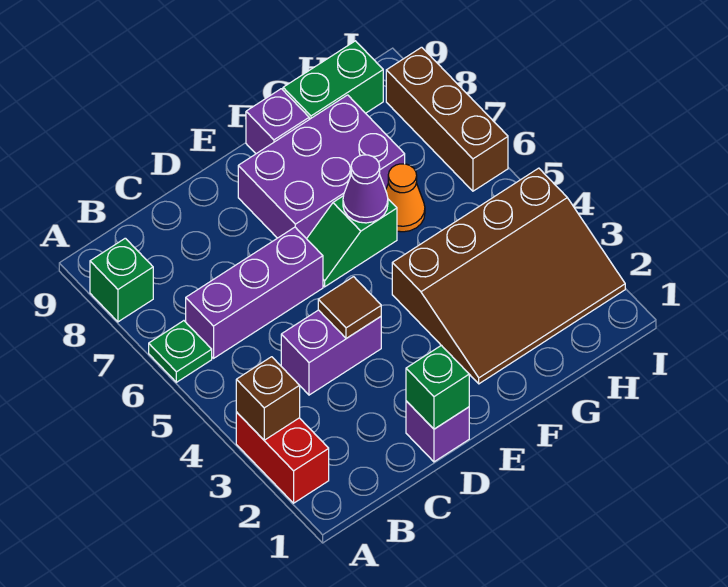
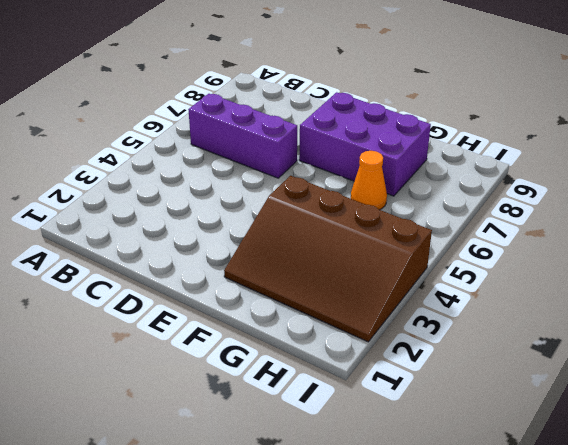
none -> red 1x2 brick [236,412,329,503]
none -> green 1x1 plate [149,321,212,382]
none -> green 1x1 brick [90,238,153,322]

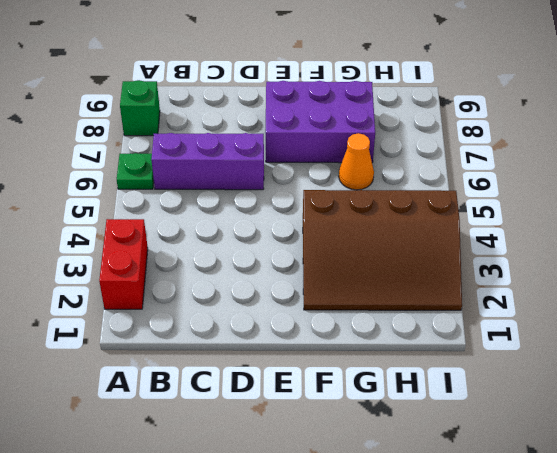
none -> purple 1x2 brick [281,310,381,395]
none -> purple 1x1 brick [406,401,469,462]
none -> green 1x2 slope [307,196,397,287]

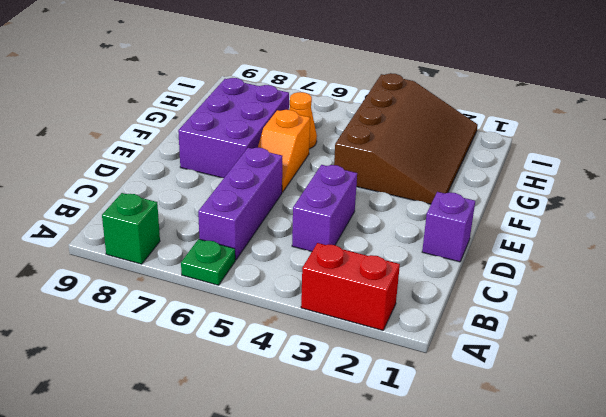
orange 1x2 slope [258,110,310,192] -> green 1x2 slope [307,196,397,287]
none -> purple 1x1 brick [246,89,309,154]
none -> green 1x2 brick [283,41,383,119]
none -> brown 1x3 brick [386,47,508,191]

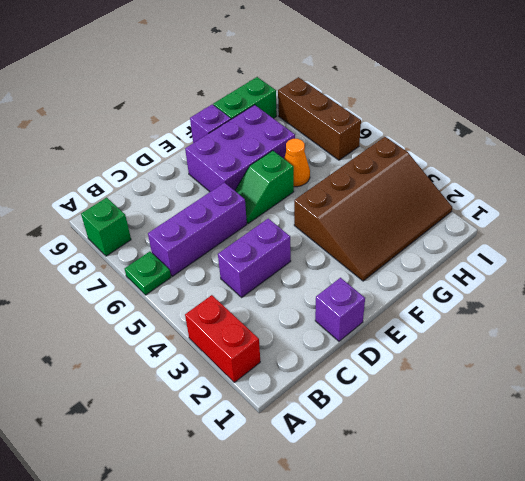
none -> brown 1x1 brick [236,357,300,440]
none -> green 1x1 brick [406,345,469,429]
none -> brown 1x1 tile [318,277,381,339]

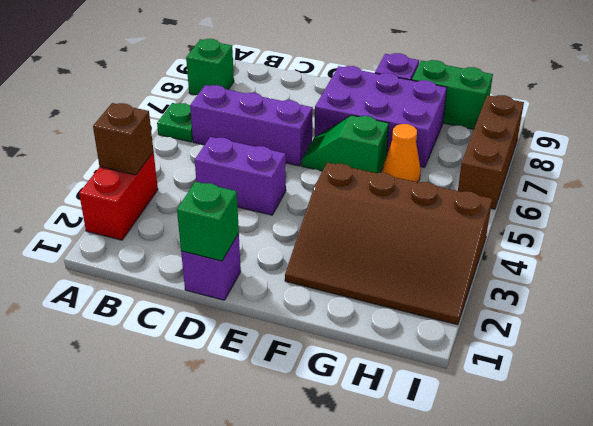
none -> brown 1x1 tile [318,277,381,339]
none -> purple 1x1 cone [343,155,388,223]

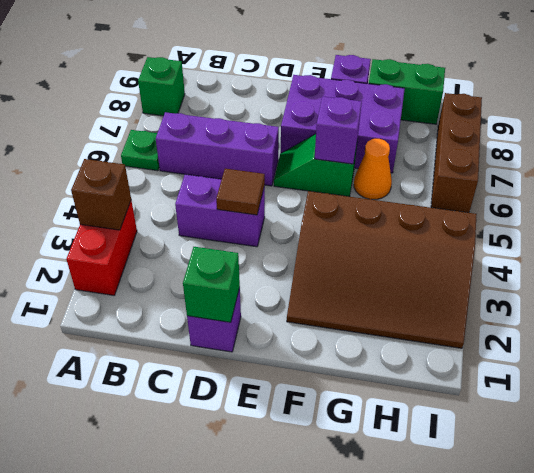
purple 1x1 brick [315,97,362,164] -> purple 1x1 cone [343,155,388,223]

